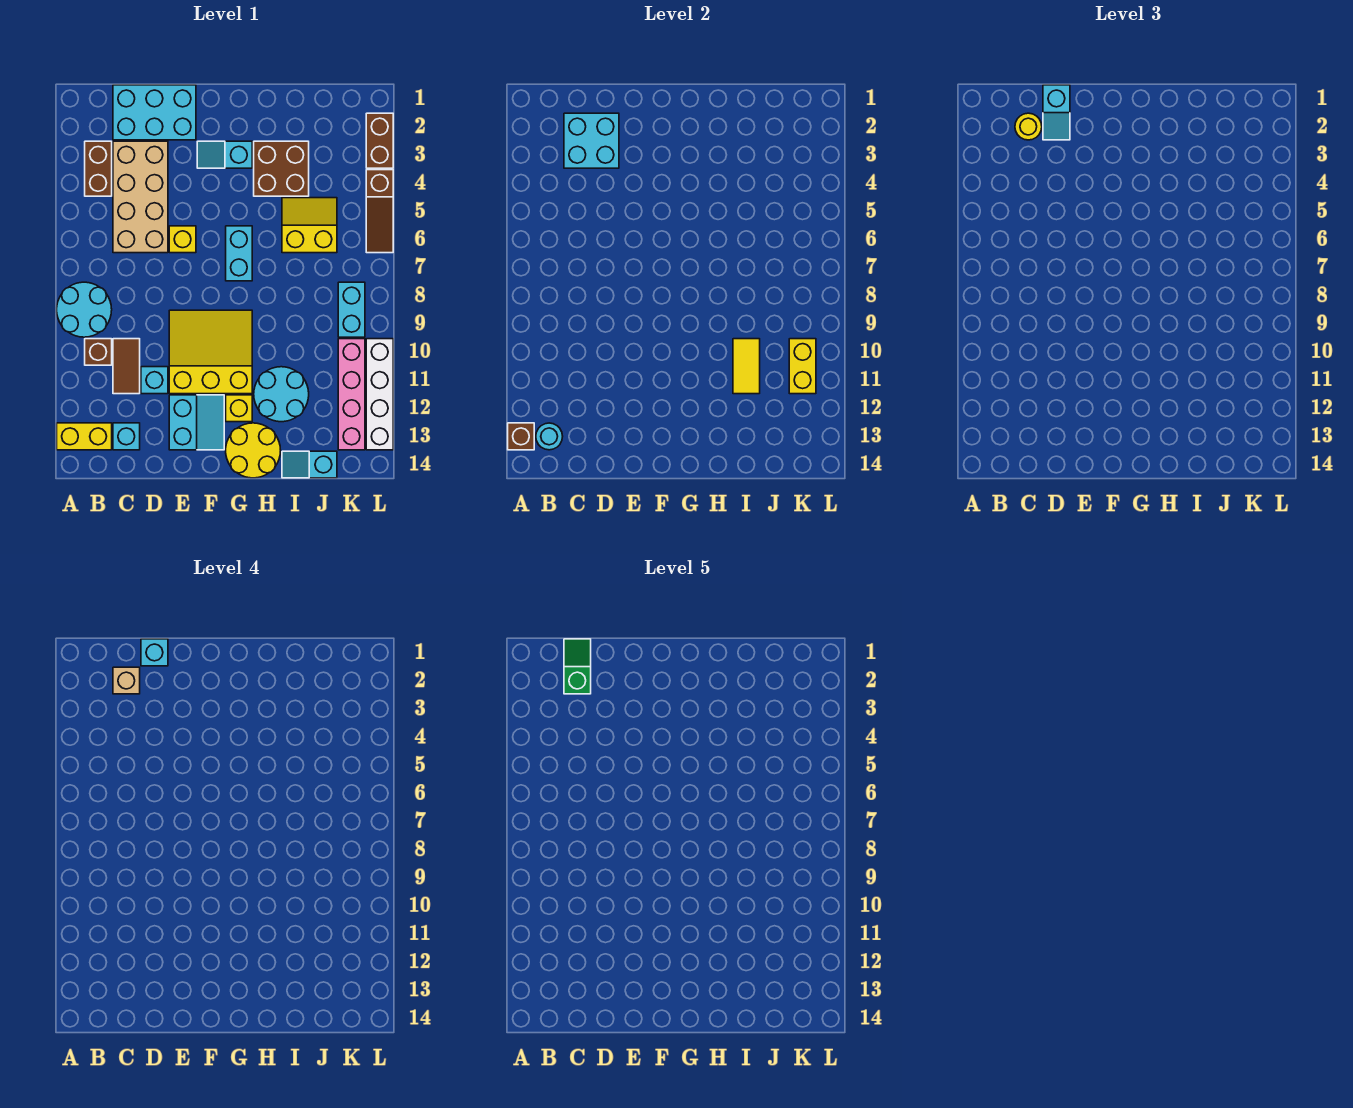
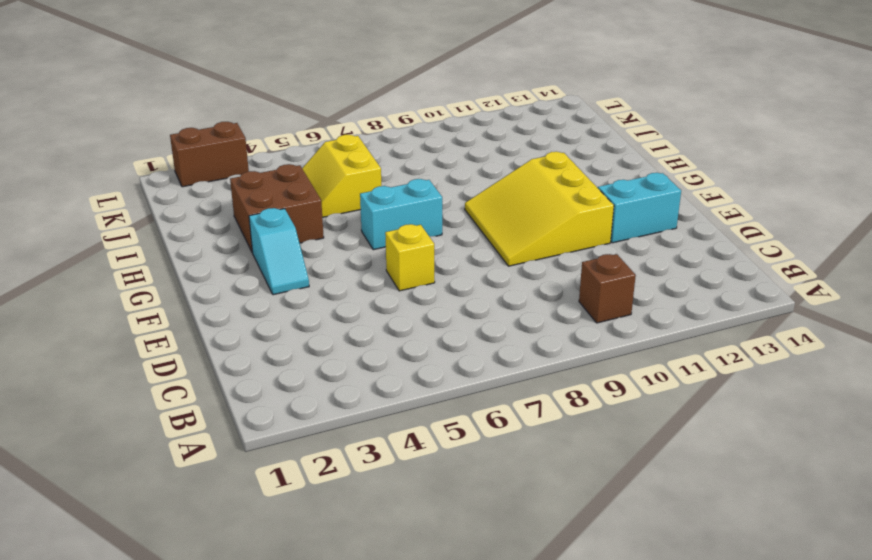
none -> cyan 2x2 round brick [57,282,112,337]
none -> yellow 1x2 brick [57,423,112,450]
none -> brown 1x2 brick [85,141,112,196]
none -> cyan 2x3 brick [113,85,196,140]

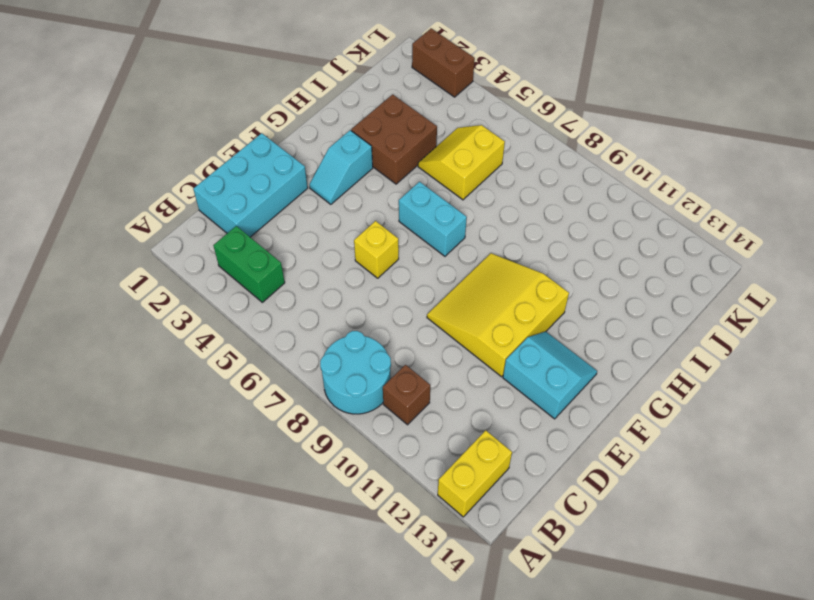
green 1x2 brick [213,226,285,302] -> brown 1x2 brick [85,141,112,196]
none -> tan 2x4 brick [113,141,168,253]
none -> brown 1x2 tile [113,339,140,394]
none -> cyan 1x1 brick [113,423,140,450]
none -> cyan 1x1 brick [141,367,168,394]

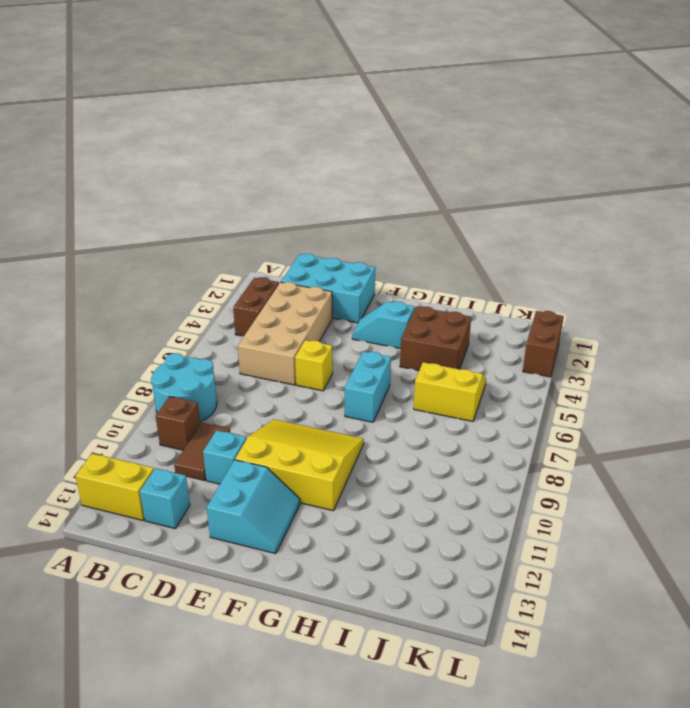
none -> yellow 1x1 brick [226,395,252,422]
none -> yellow 2x2 round brick [226,423,281,478]
none -> cyan 2x2 round brick [254,367,309,422]
none -> cyan 1x2 slope [282,451,337,478]

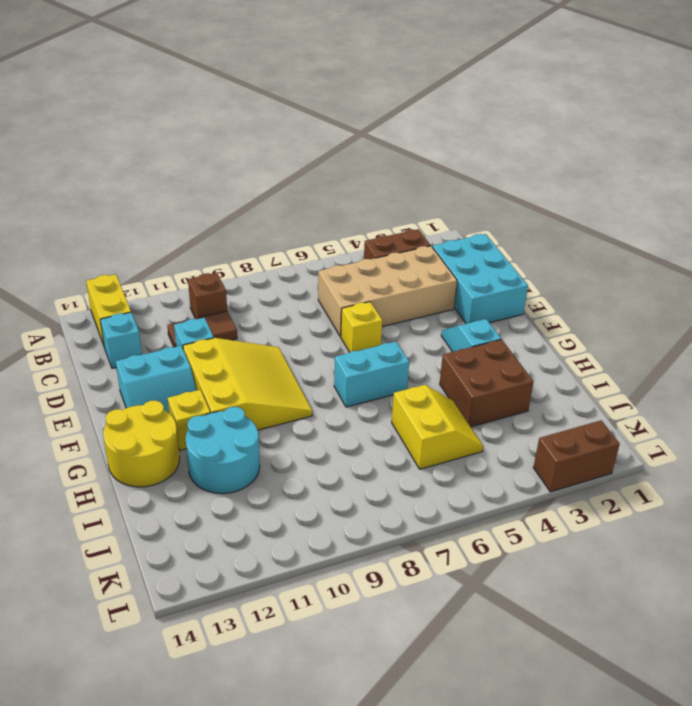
none -> cyan 2x2 round brick [57,282,112,337]
none -> cyan 1x2 slope [282,451,337,478]
none -> cyan 1x2 brick [338,282,365,337]
none -> pink 1x4 brick [338,339,365,450]

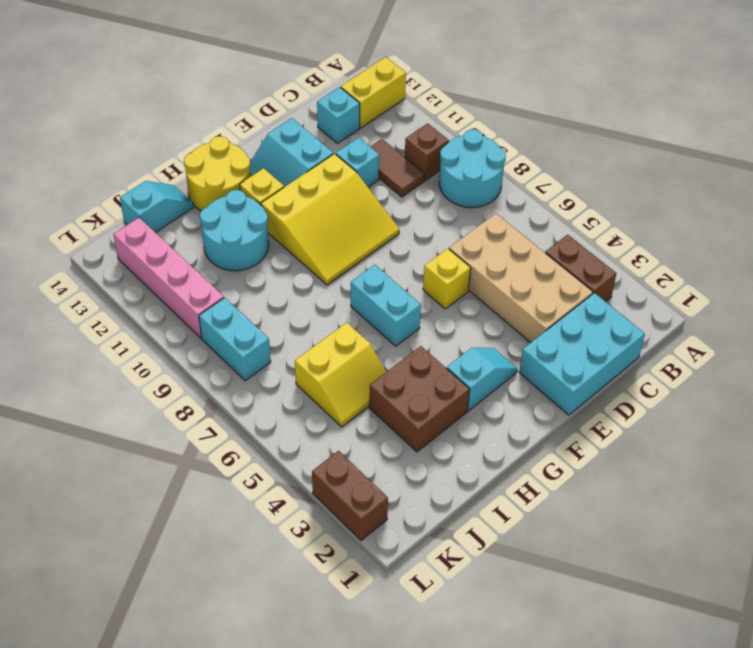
none -> brown 1x3 slope [366,170,393,253]
none -> white 1x4 brick [366,339,393,450]
none -> brown 1x1 brick [508,423,534,450]
none -> cyan 1x1 round brick [536,423,563,450]

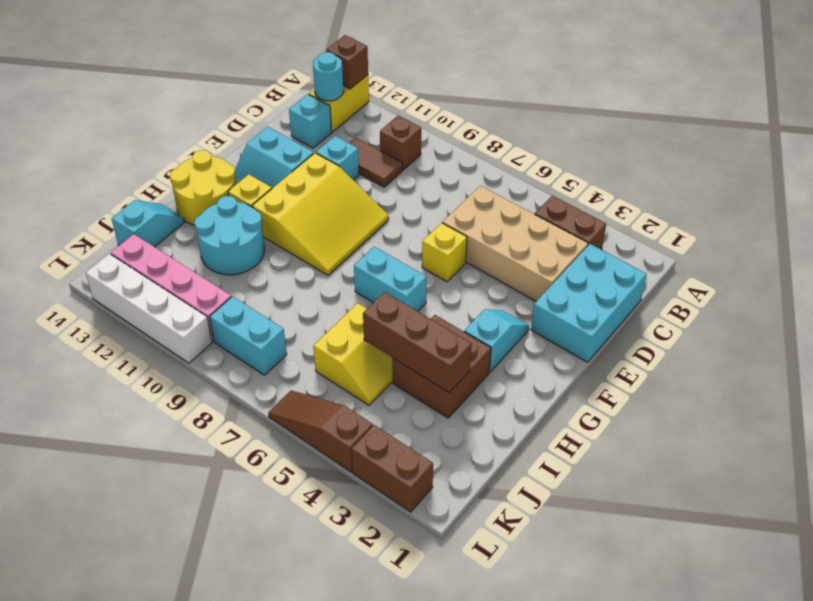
brown 1x3 brick [363,292,472,392] -> none
none -> cyan 2x2 round brick [57,282,112,337]
none -> cyan 2x2 brick [564,113,619,168]
none -> yellow 1x2 tile [733,339,760,394]
none -> yellow 1x2 brick [789,339,816,394]

